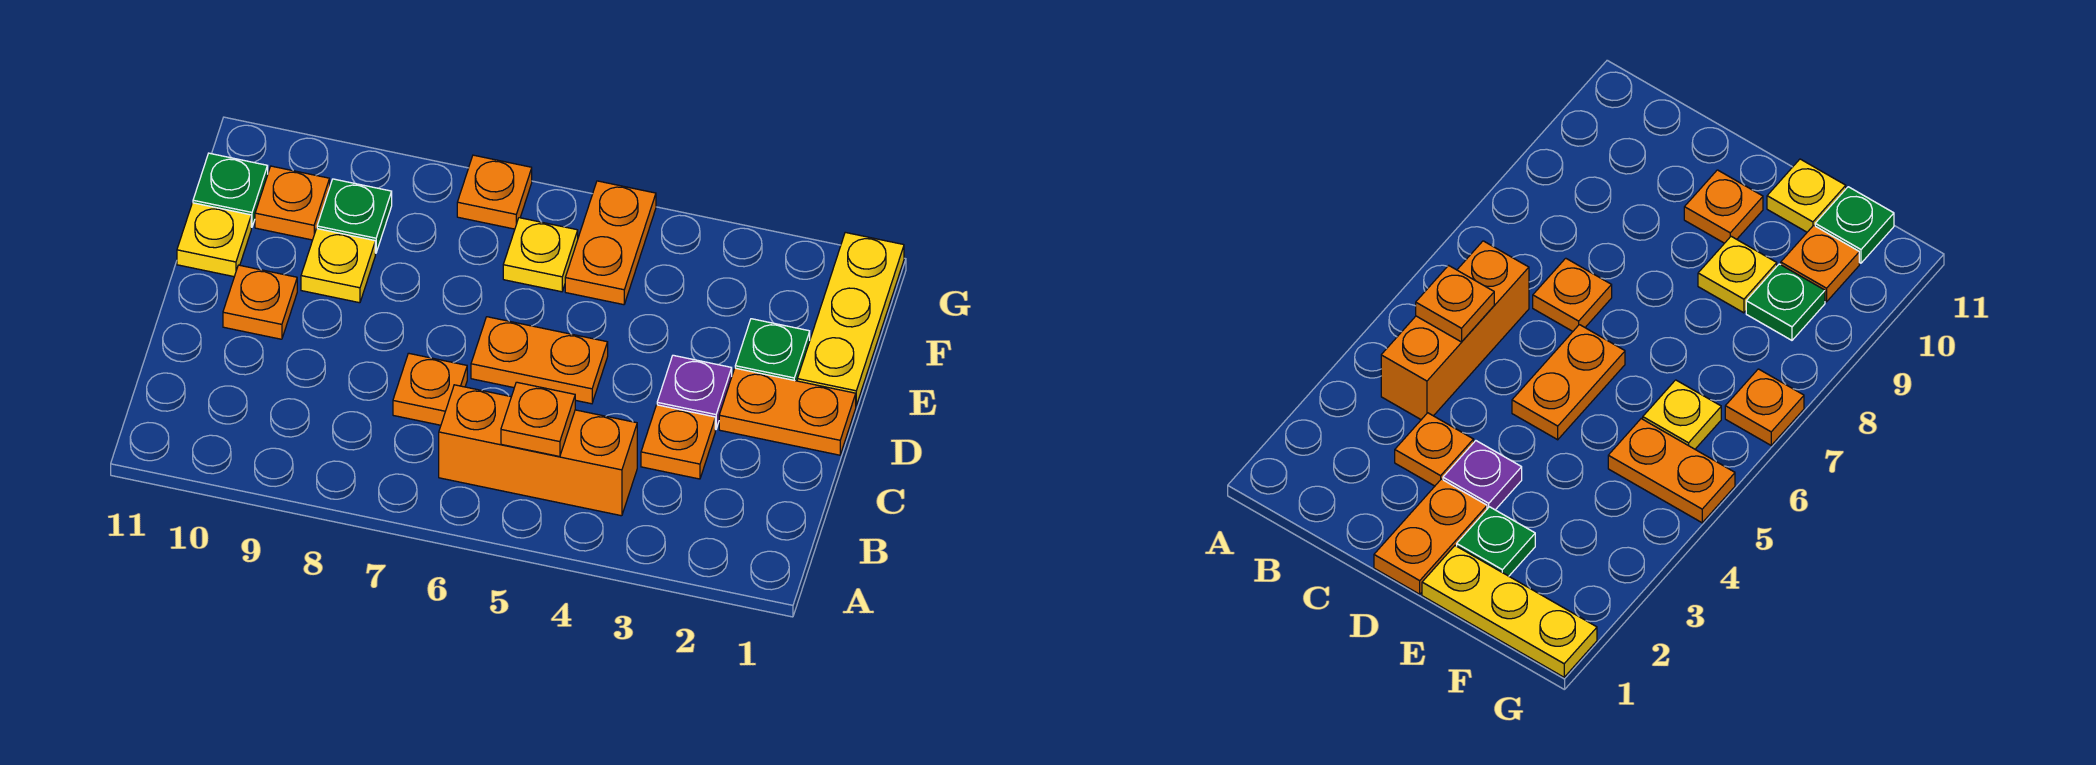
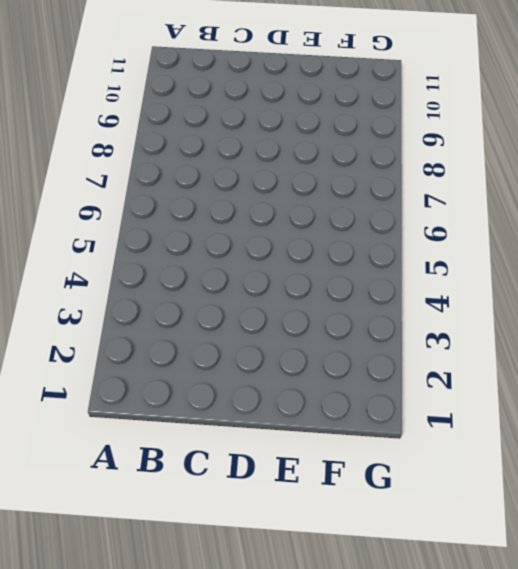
none -> orange 1x3 brick [439,385,637,516]
none -> orange 1x1 plate [641,405,715,479]
none -> orange 1x1 plate [393,353,467,425]

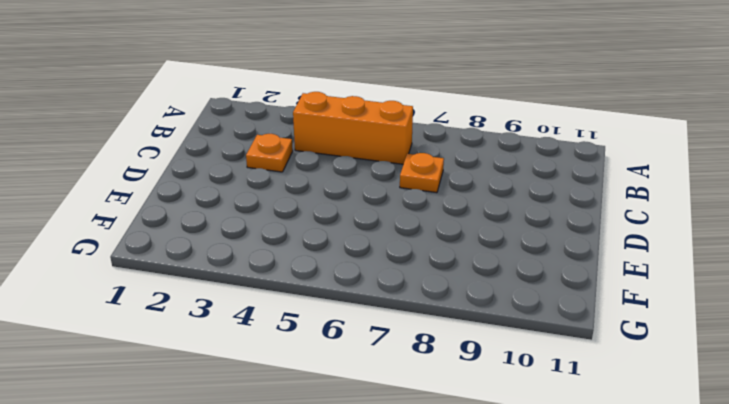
none -> orange 1x2 plate [719,368,856,455]
none -> purple 1x1 plate [657,355,732,429]
none -> orange 1x2 plate [471,317,608,404]

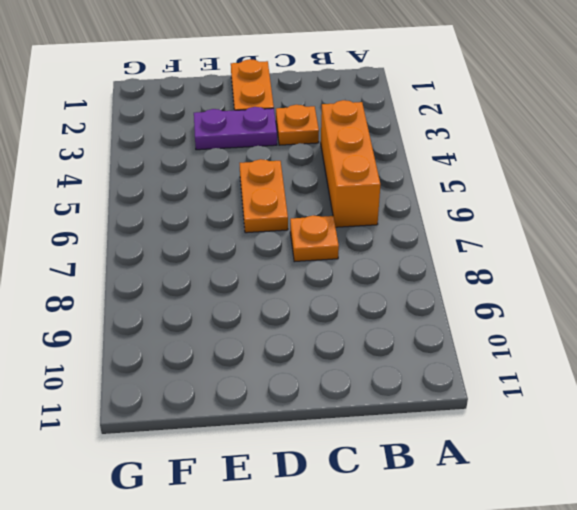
purple 1x2 plate [194,107,277,150] -> purple 1x1 plate [657,355,732,429]
none -> orange 1x1 plate [223,265,297,339]
none -> yellow 1x3 plate [797,232,904,405]
none -> green 1x1 plate [735,319,810,381]

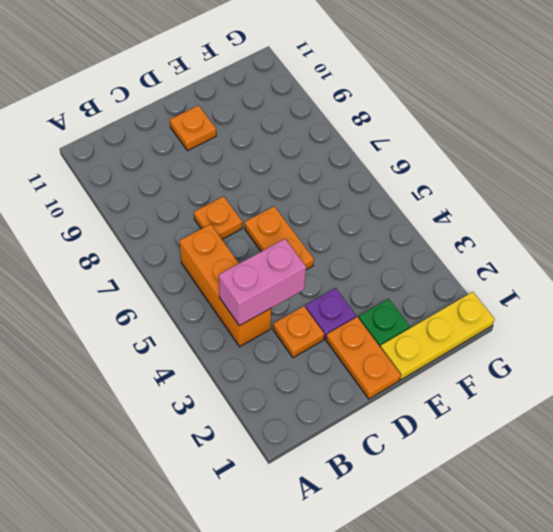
pink 1x2 brick [219,239,306,326] -> none
none -> yellow 1x1 plate [301,229,375,303]
none -> yellow 1x1 plate [177,203,251,277]
none -> orange 1x2 plate [565,181,656,305]

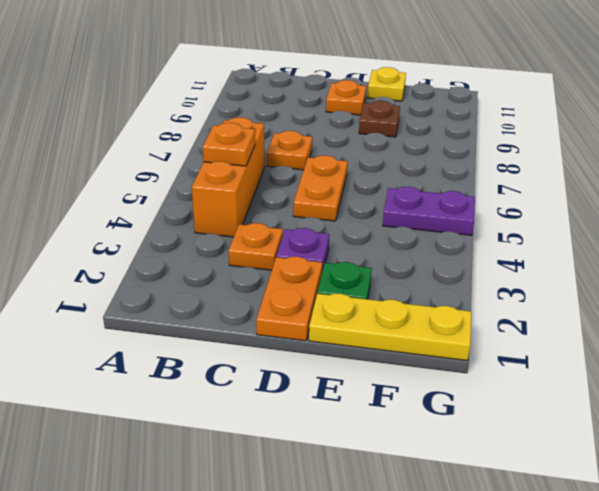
brown 1x1 plate [359,100,400,137] -> yellow 1x1 plate [301,229,375,303]
purple 1x2 plate [383,187,475,235] -> orange 1x2 plate [565,181,656,305]
none -> yellow 1x1 plate [503,218,578,292]
none -> green 1x1 plate [317,179,392,253]
none -> orange 1x1 plate [255,166,330,240]

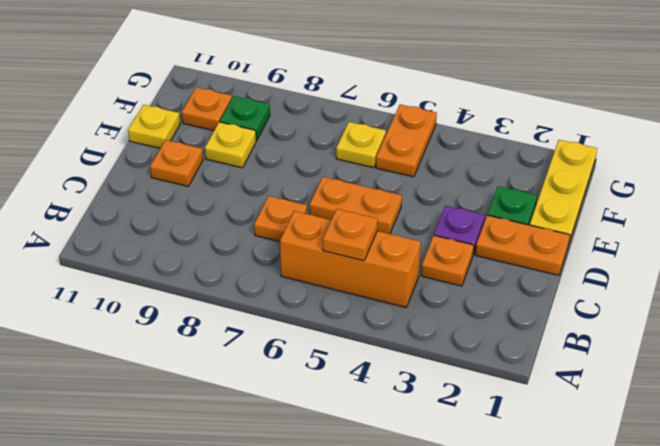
none -> green 1x1 plate [193,153,268,227]
none -> orange 1x1 plate [457,155,532,229]

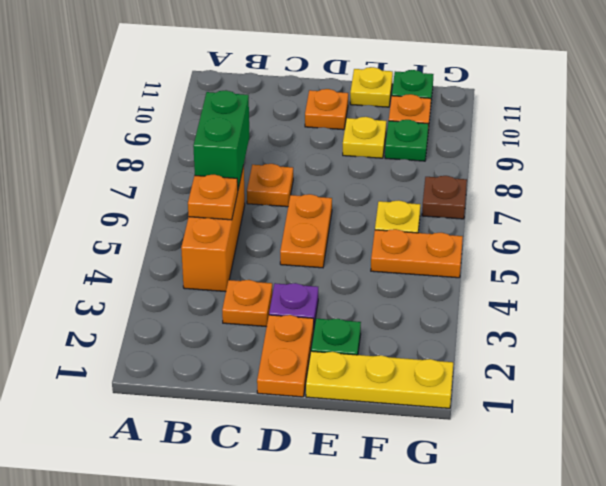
green 1x2 brick [193,90,249,189] -> none
brown 1x1 plate [422,176,467,219] -> orange 1x1 plate [457,155,532,229]

